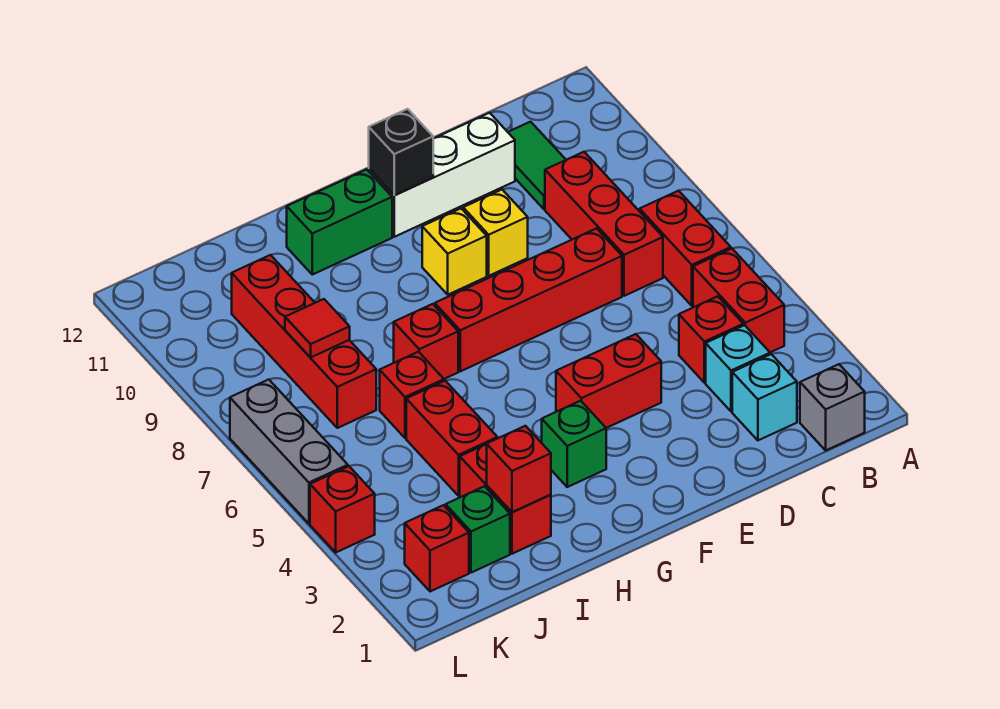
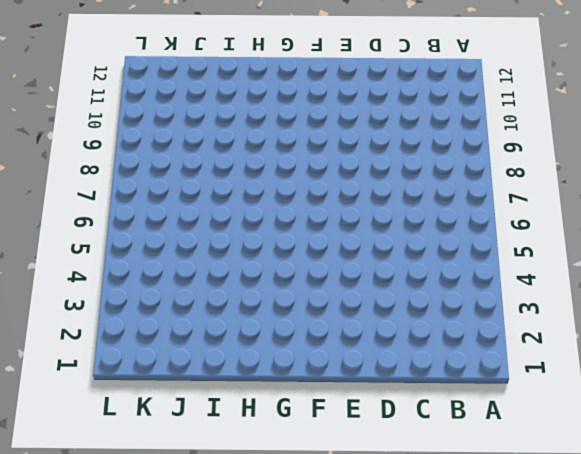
none -> grey 1x1 brick [800,364,865,450]
none -> red 1x2 brick [693,249,784,352]
none -> red 1x2 brick [640,191,731,306]

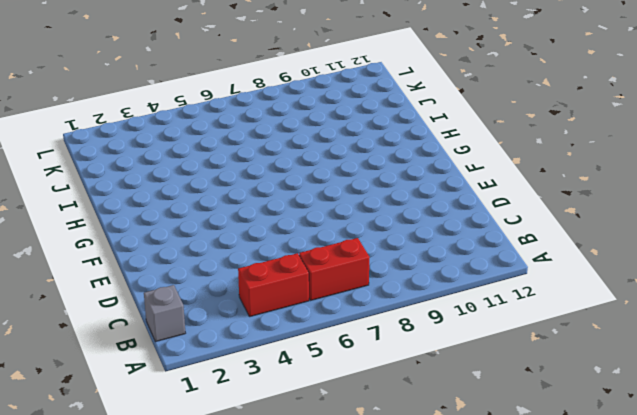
none -> cyan 1x1 brick [732,354,797,440]
none -> cyan 1x1 brick [706,325,770,412]
none -> red 1x1 brick [679,296,743,383]

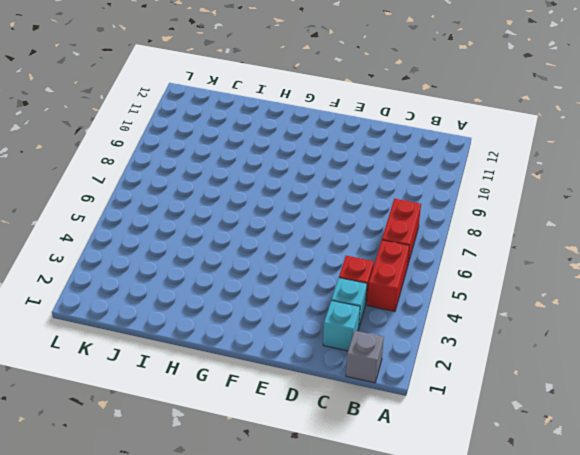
none -> red 1x3 brick [545,152,663,296]
none -> green 1x2 tile [508,122,566,209]
none -> red 1x4 brick [435,228,622,371]

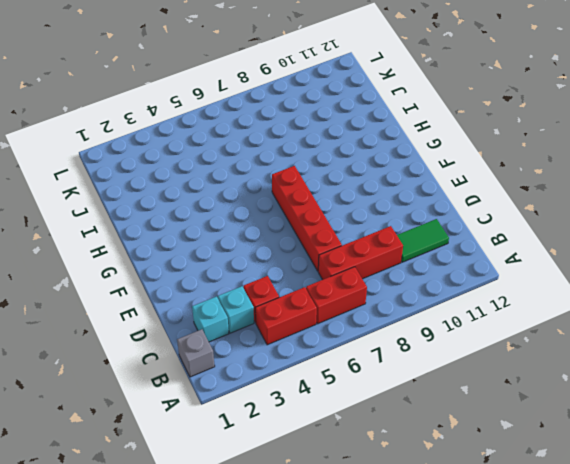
none -> white 1x3 brick [369,113,515,237]
none -> red 1x2 brick [556,334,661,428]
none -> yellow 1x1 brick [463,190,528,276]

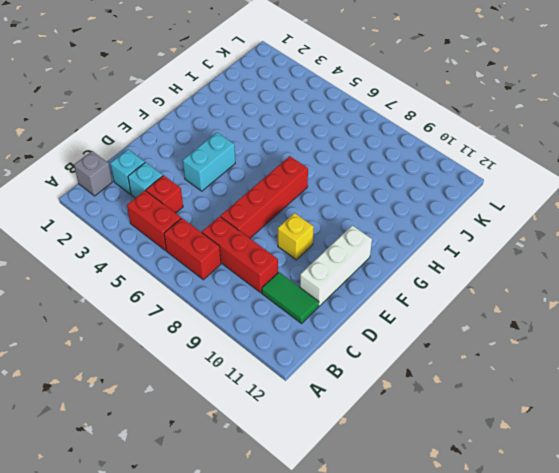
cyan 1x2 brick [183,132,235,191] -> red 1x2 brick [556,334,661,428]
none -> yellow 1x1 brick [422,209,487,295]
none -> green 1x1 brick [542,401,606,487]
none -> green 1x2 brick [287,169,392,275]

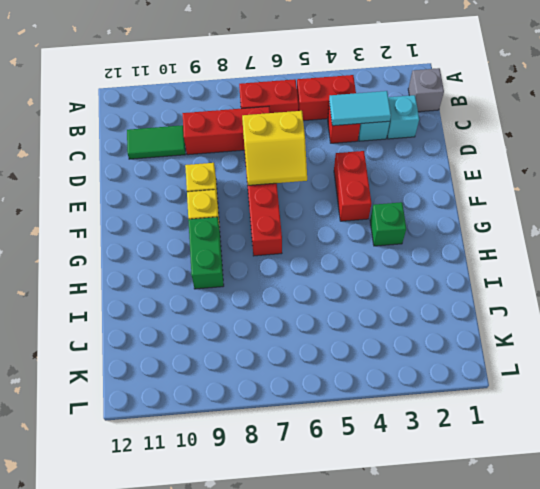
cyan 1x2 tile [329,91,391,126] -> none
yellow 2x2 slope [242,111,307,185] -> none
green 1x2 brick [188,217,224,289] -> green 1x2 brick moved to [287,169,392,275]
none -> white 1x3 brick [369,113,515,237]
none -> red 1x1 brick [394,304,458,379]
none -> red 1x2 brick [460,444,551,554]

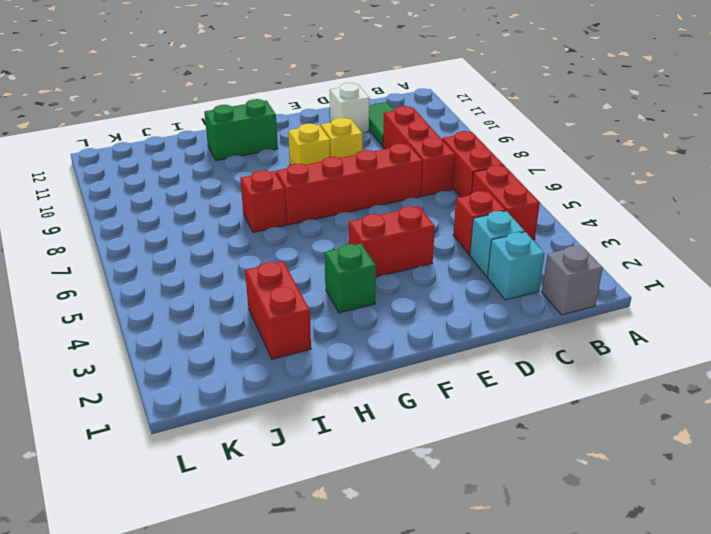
white 1x1 brick [330,83,369,132] -> white 1x3 brick [369,113,515,237]
none -> red 1x2 brick [406,381,498,496]
none -> red 1x1 brick [380,352,444,438]
none -> green 1x1 brick [446,486,510,573]

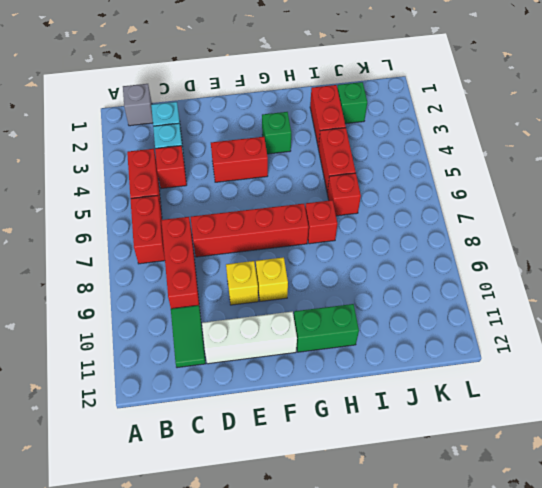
none -> red 1x4 brick [232,255,376,428]
none -> red 1x1 brick [405,505,469,592]
none -> red 1x1 brick [310,466,375,552]

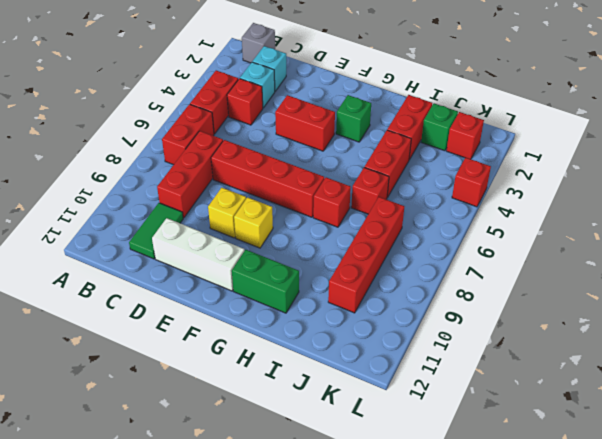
none -> grey 1x3 brick [230,380,348,524]
none -> black 1x1 brick [369,109,433,195]
none -> red 1x1 brick [487,426,551,512]

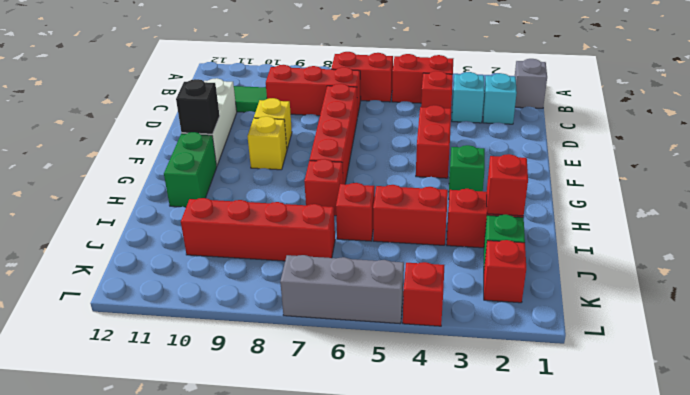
none -> red 1x1 tile [285,299,350,358]

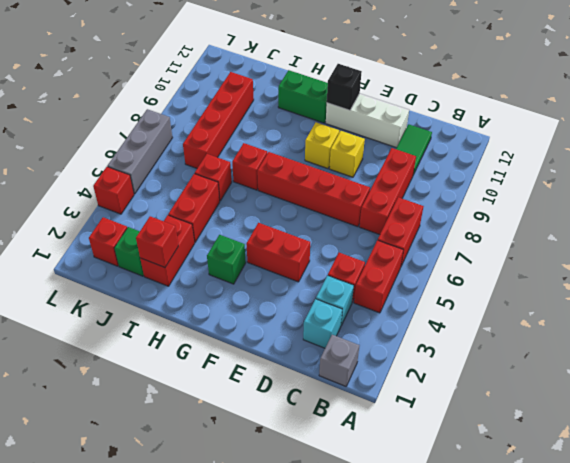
none -> red 1x1 tile [285,299,350,358]

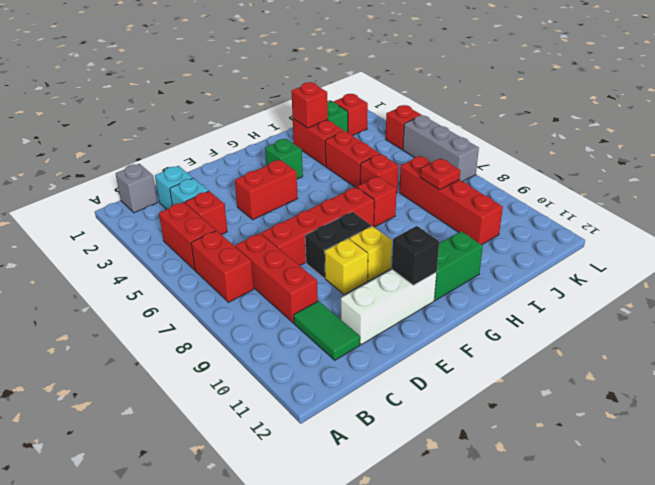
black 1x2 brick [305,212,371,278] -> none
red 1x1 plate [420,159,460,190] -> red 1x1 tile [285,299,350,358]

